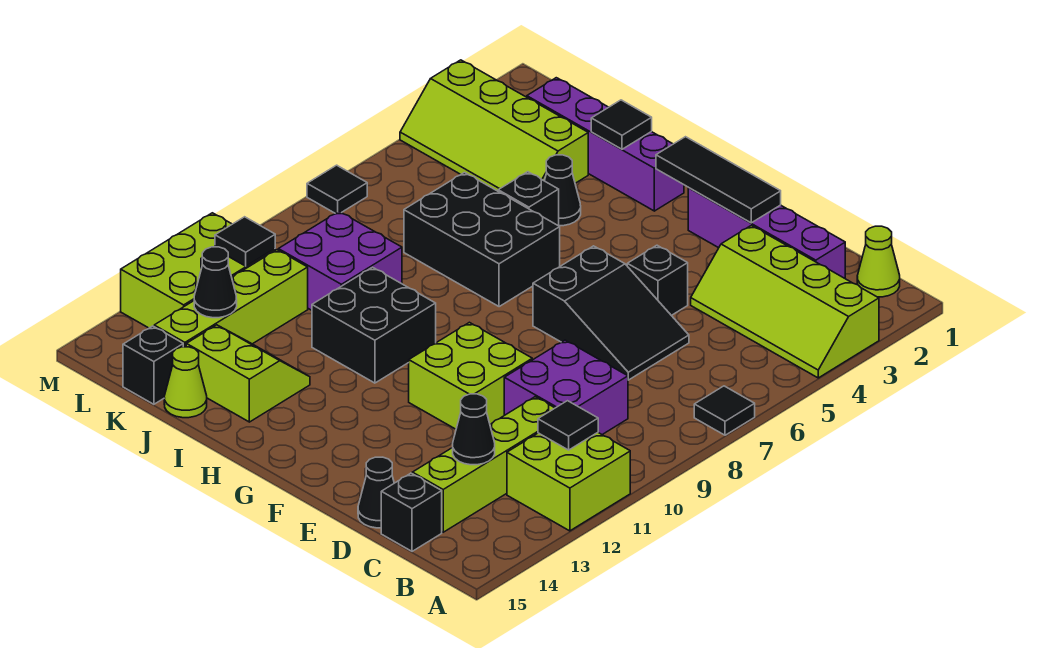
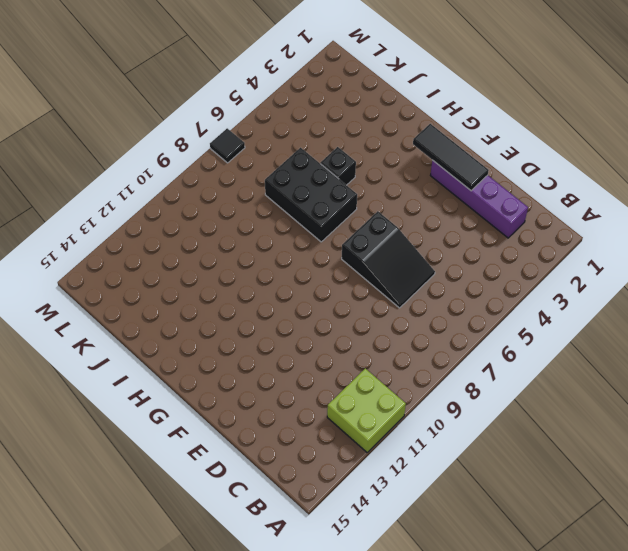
none -> lime 2x4 slope [691,225,879,378]
none -> black 1x1 tile [694,386,755,435]
none -> lime 1x1 cone [857,226,900,297]
none -> purple 2x2 brick [504,340,628,434]

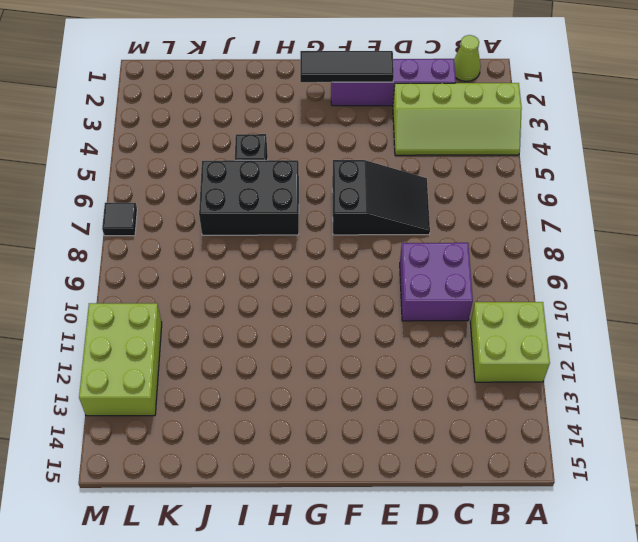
none -> black 1x1 tile [694,386,755,435]
none -> lime 1x4 brick [412,397,555,532]
none -> black 1x1 brick [381,473,442,551]
none -> black 1x1 cone [358,457,394,528]

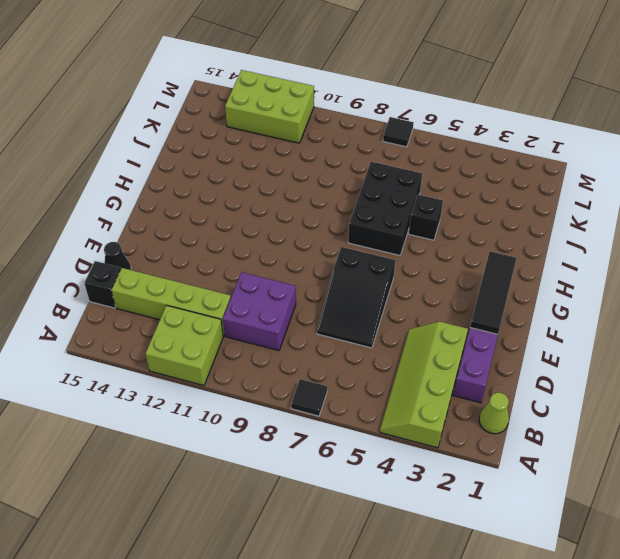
none -> black 1x1 brick [627,245,688,315]
none -> lime 2x2 brick [409,322,532,429]
none -> purple 1x4 brick [527,78,684,211]
none -> black 2x2 brick [312,267,436,383]

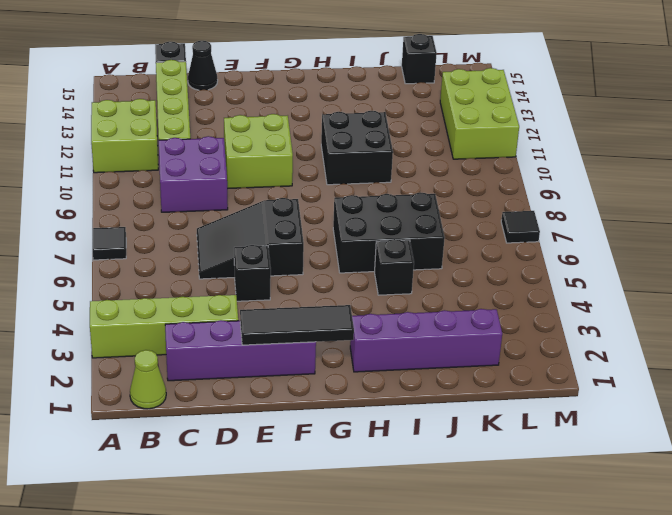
none -> black 1x1 cone [545,155,581,226]
none -> lime 2x2 slope [186,325,310,422]
none -> lime 2x4 slope [400,60,588,191]
none -> purple 2x2 brick [278,212,402,310]

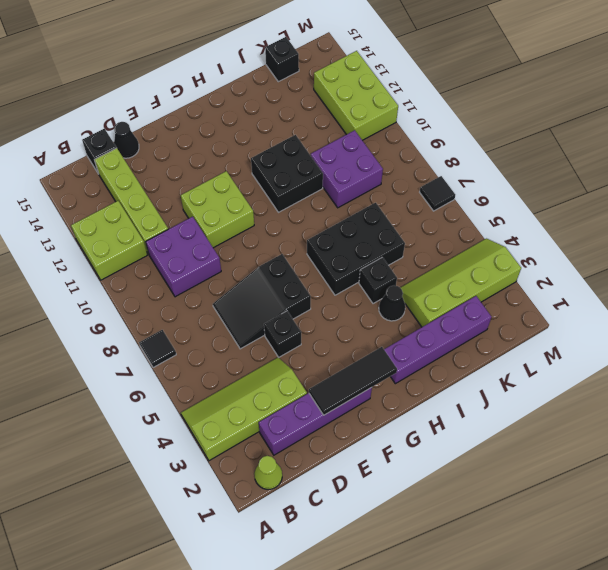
none -> lime 2x2 slope [186,325,310,422]
none -> lime 1x1 cone [164,347,207,418]
none -> lime 1x4 brick [154,250,308,347]
none -> black 1x1 tile [538,401,598,450]

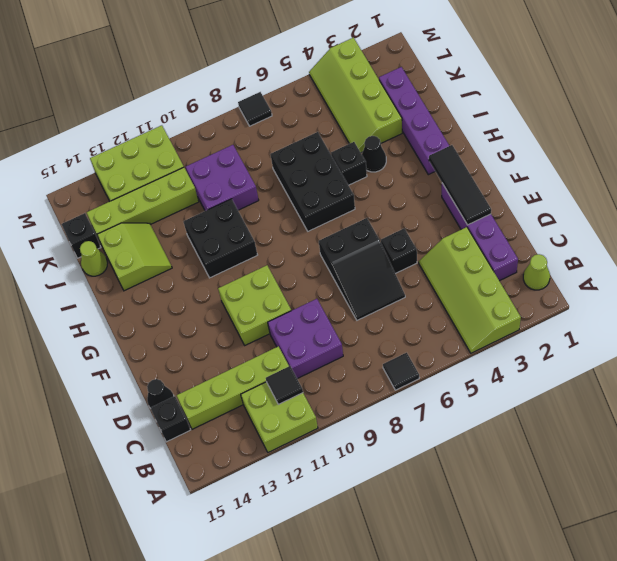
none -> black 1x1 cone [453,394,495,465]
none -> black 1x1 tile [591,100,652,149]
none -> black 1x1 cone [194,247,237,318]
none -> black 1x1 tile [215,217,275,266]

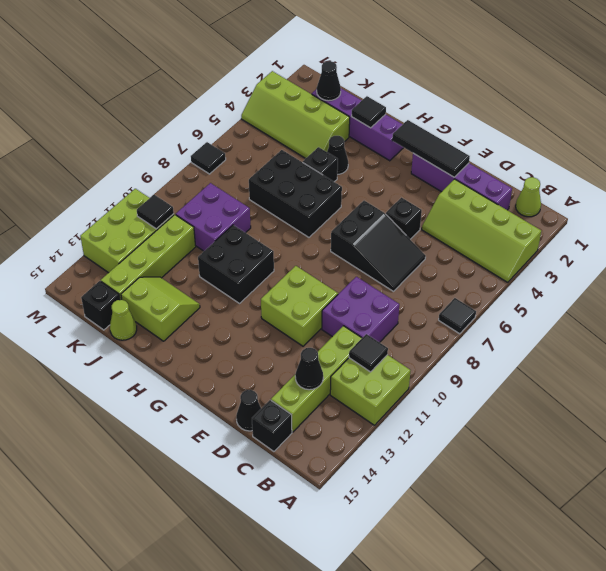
black 1x1 cone [317,61,341,101] -> black 1x1 cone moved to [194,247,237,318]

